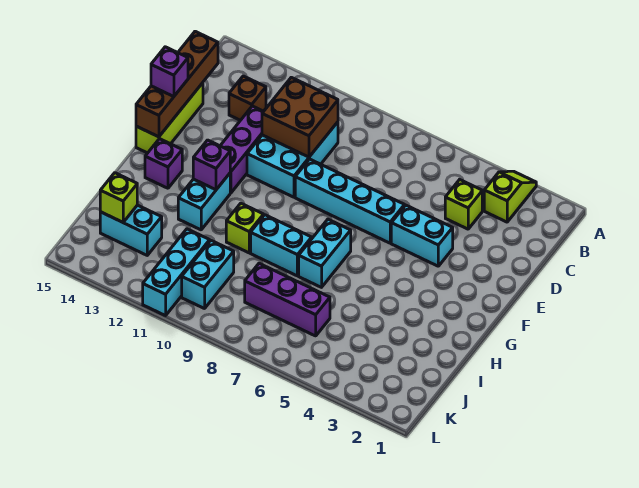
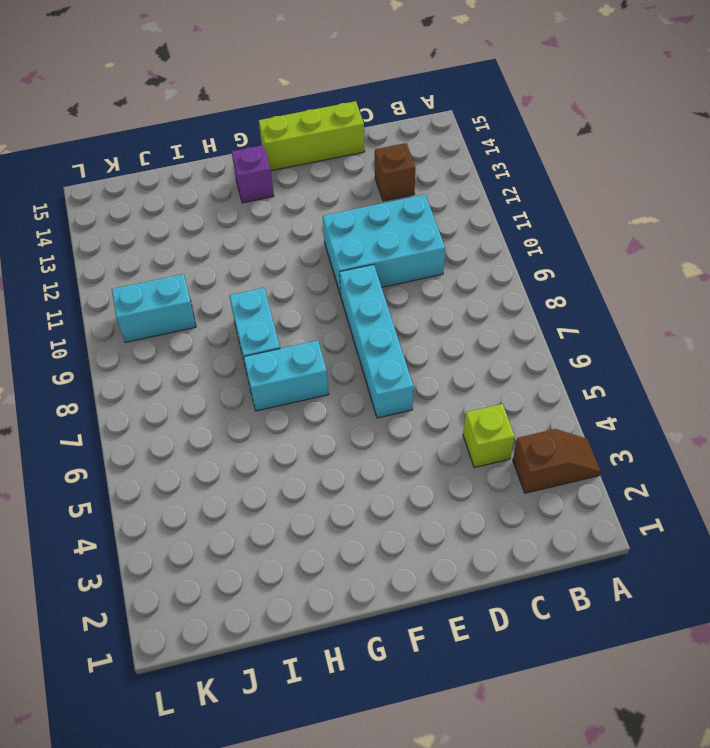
brown 1x2 slope [513,429,601,493] -> lime 1x2 slope [484,171,536,222]
none -> purple 1x3 brick [220,106,264,193]
none -> cyan 1x2 brick [391,205,453,266]
none -> cyan 1x2 brick [178,173,230,230]

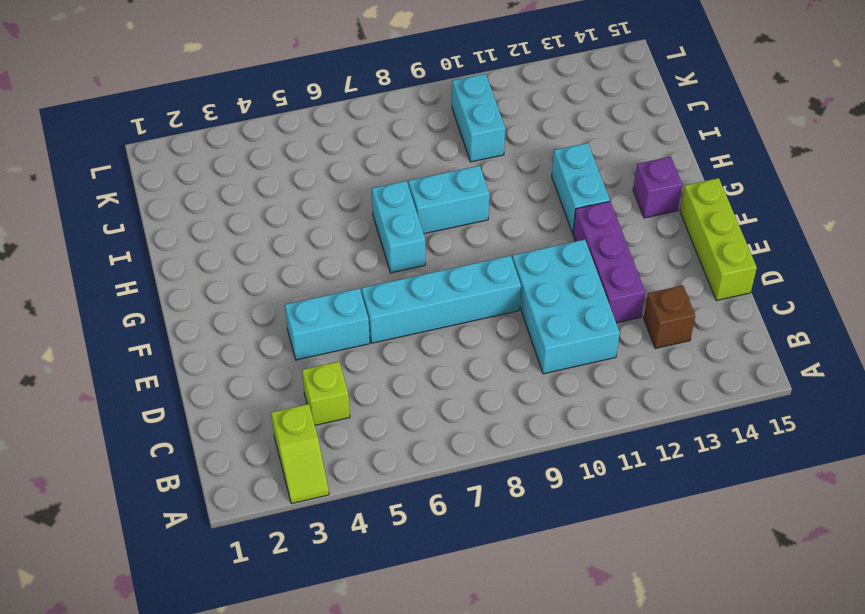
none -> lime 1x1 brick [226,203,264,253]
none -> purple 1x3 brick [245,263,330,336]
none -> cyan 1x3 brick [143,229,210,316]

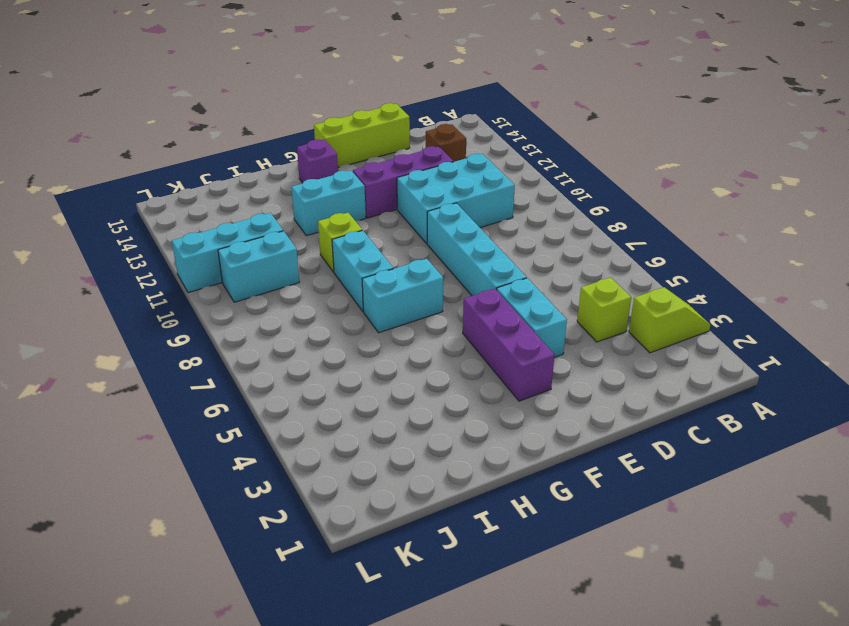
purple 1x3 brick [463,289,554,401] -> purple 1x3 brick moved to [245,263,330,336]
none -> cyan 1x2 brick [100,205,162,255]
none -> brown 2x2 brick [262,77,338,157]
none -> brown 1x4 brick [136,31,218,137]

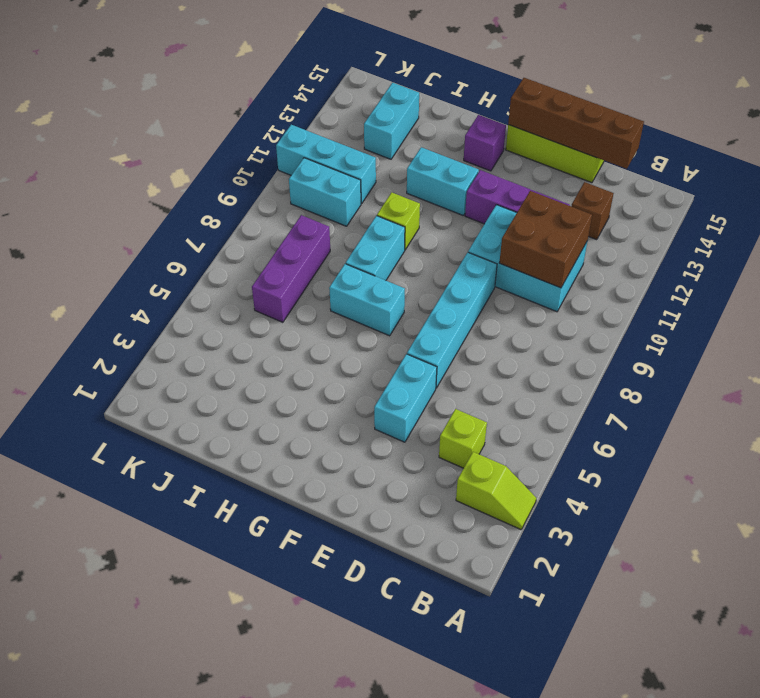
none -> purple 1x1 brick [193,140,230,190]
none -> lime 1x1 brick [100,173,137,222]
none -> purple 1x1 brick [151,47,188,97]

